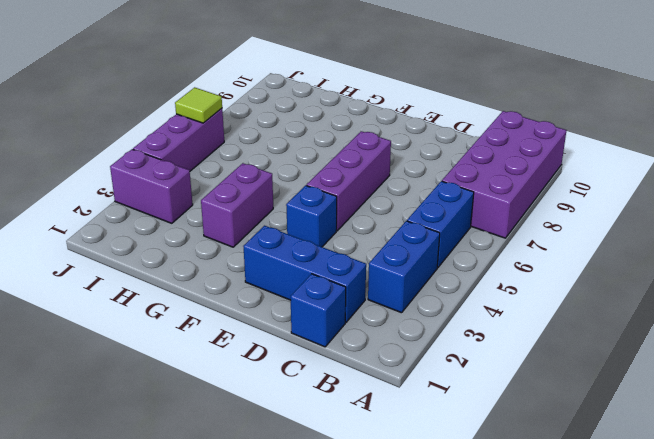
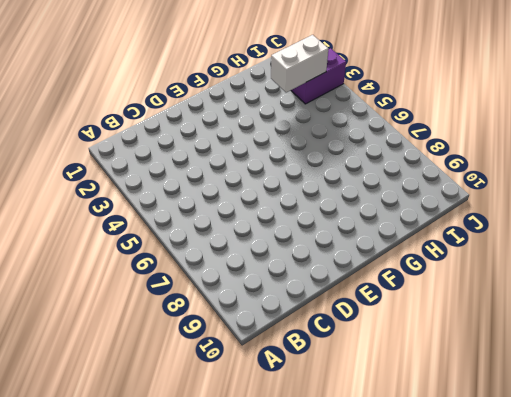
white 1x2 brick [271,35,328,93] -> none
none -> purple 2x4 brick [442,111,566,238]
none -> blue 1x2 brick [368,221,440,313]

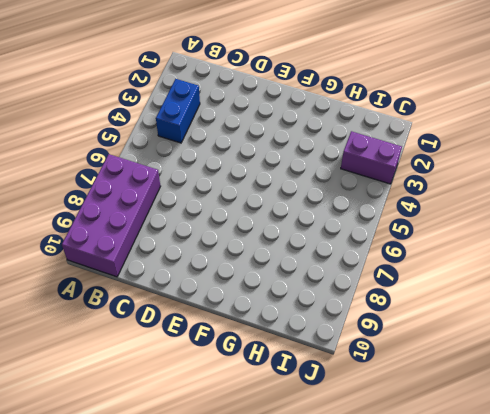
none -> blue 1x2 brick [407,181,474,268]
none -> blue 1x1 brick [291,274,346,347]

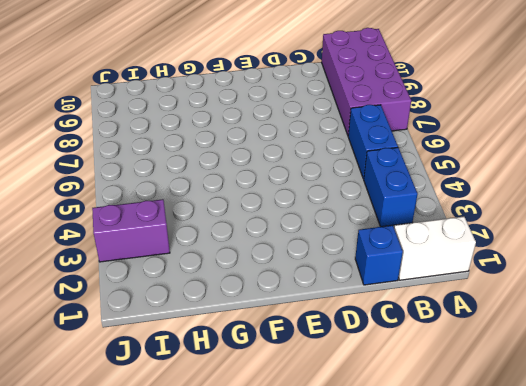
white 1x2 brick [394,216,476,280] -> none
none -> blue 1x3 brick [243,226,366,322]
none -> blue 1x1 brick [286,185,337,247]

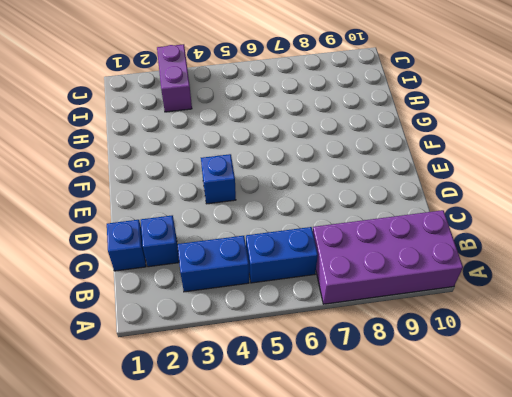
blue 1x1 brick [141,215,179,267] -> blue 1x3 brick [243,226,366,322]
none -> purple 1x3 brick [307,131,391,231]
none -> purple 1x2 brick [201,163,273,247]

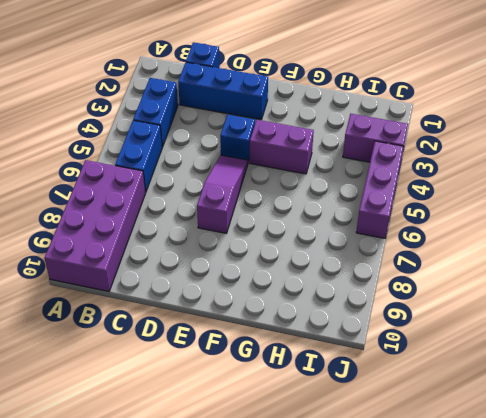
purple 1x3 slope [197,155,248,233] -> purple 1x3 brick [307,131,391,231]
purple 1x2 brick [250,120,314,174] -> purple 1x2 brick turned to [201,163,273,247]
none -> lime 1x1 tile [175,87,222,123]

